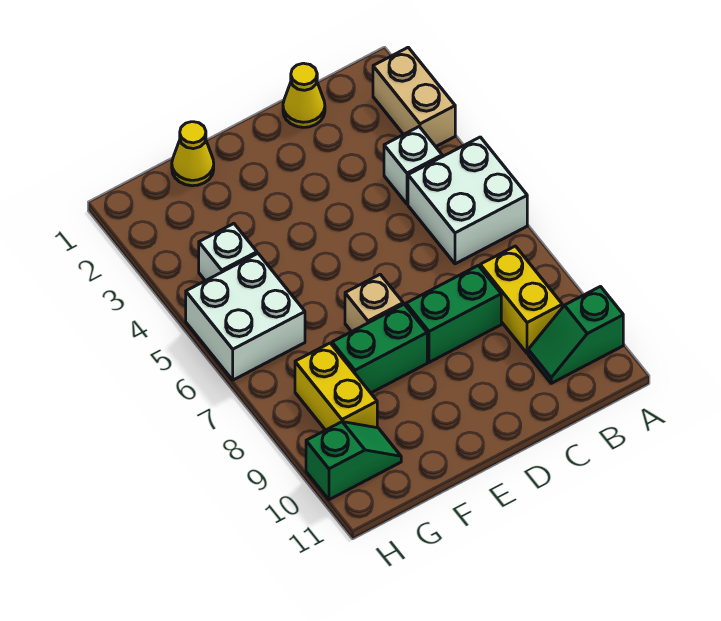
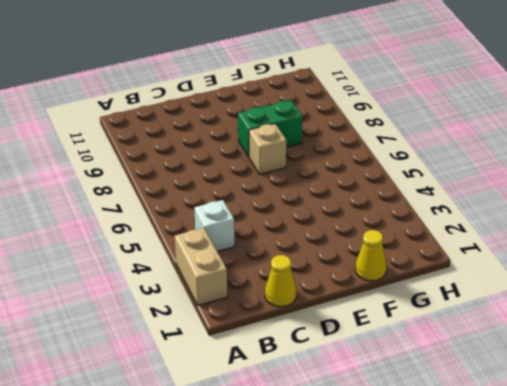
none -> white 2x2 brick [408,137,527,264]
none -> green 1x2 slope [528,287,623,383]
none -> yellow 1x2 brick [480,246,562,354]

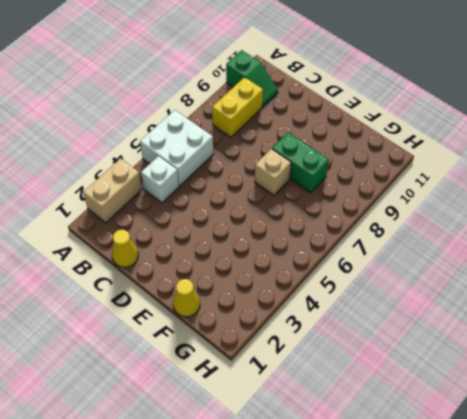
none -> green 1x2 brick [406,265,501,362]
none -> white 1x1 brick [199,224,257,281]
none -> white 2x2 brick [186,254,305,380]

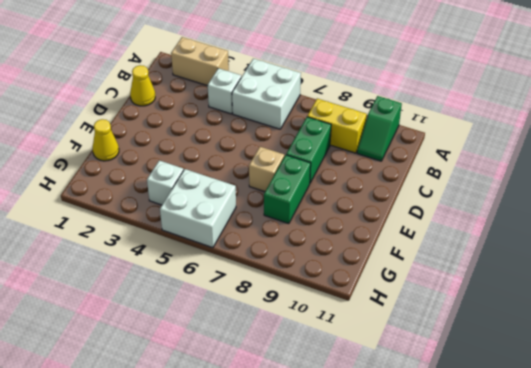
none -> yellow 1x2 brick [295,343,377,430]
none -> green 1x2 slope [306,422,401,500]

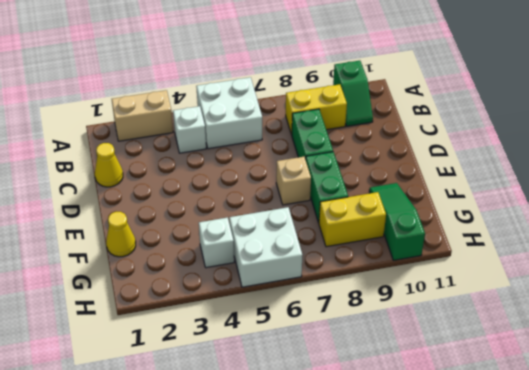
green 1x3 slope [369,183,425,260] -> green 1x2 slope [306,422,401,500]

